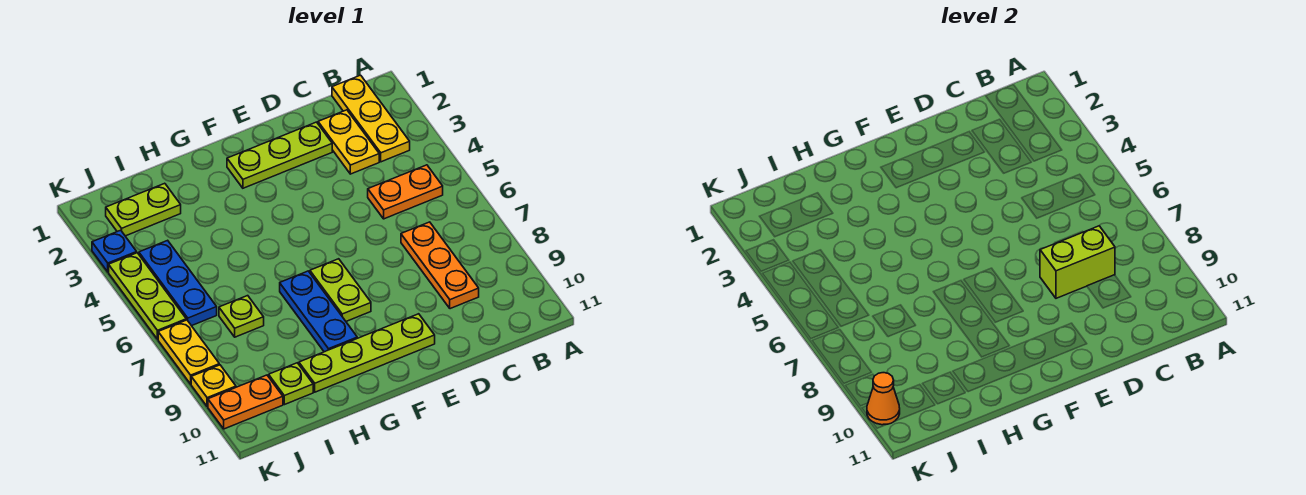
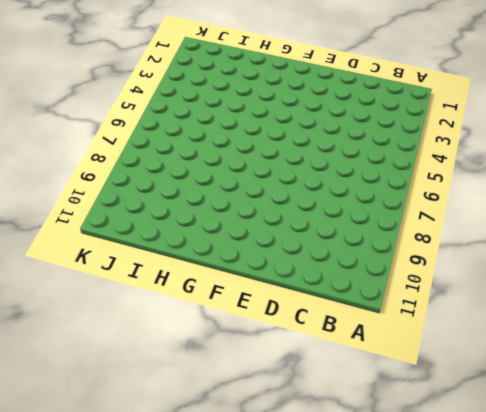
none -> yellow 1x3 plate [332,75,410,162]
none -> orange 1x2 plate [368,165,443,219]
none -> yellow 1x2 plate [318,110,379,174]

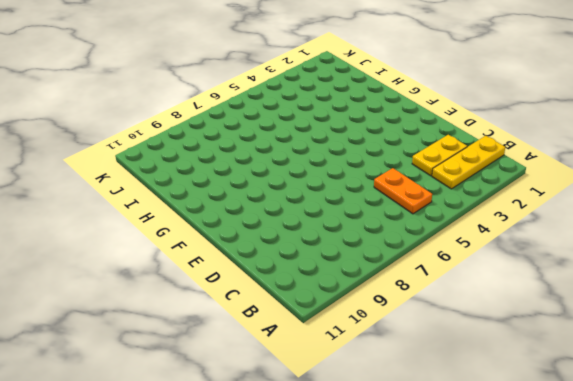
none -> orange 1x3 plate [401,222,479,309]
none -> lime 1x3 plate [227,122,332,188]
none -> lime 1x4 plate [299,314,435,392]

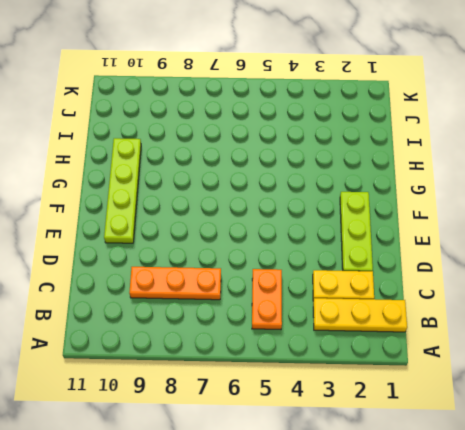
none -> lime 1x2 plate [310,259,371,321]
none -> blue 1x3 plate [280,271,357,352]
none -> lime 1x2 plate [106,183,181,236]

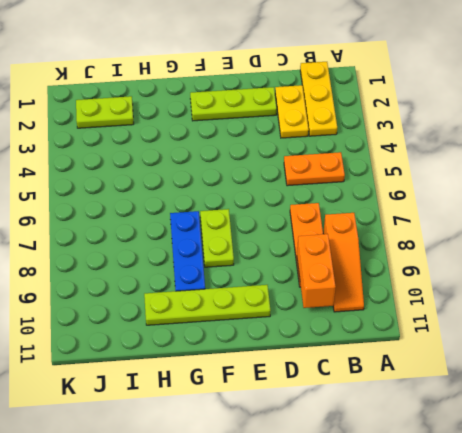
orange 1x3 slope [323,213,364,312] -> none
orange 1x2 brick [297,234,336,308] -> none
none -> lime 1x1 plate [219,296,264,337]
none -> lime 1x1 plate [269,363,313,405]
none -> blue 1x3 plate [139,240,217,326]

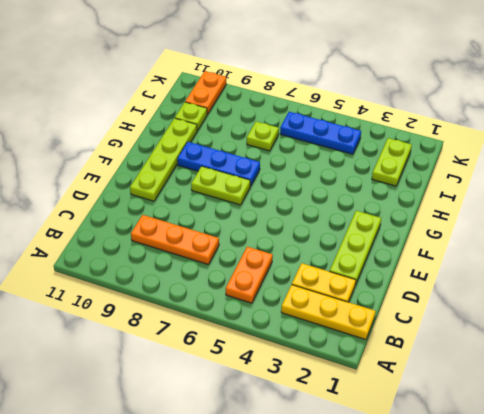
none -> blue 1x1 plate [92,230,137,272]
none -> lime 1x3 plate [109,253,186,339]
none -> yellow 1x2 plate [158,320,219,384]

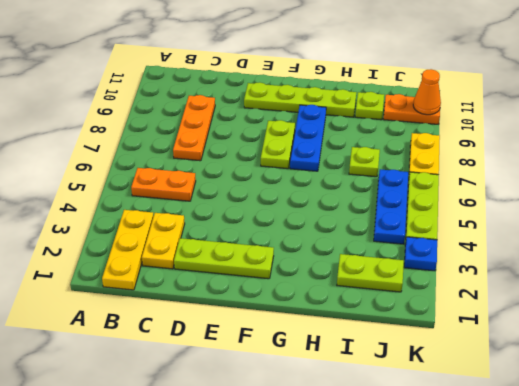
none -> yellow 1x1 plate [191,365,236,407]
none -> lime 1x2 brick [1040,226,1115,298]

